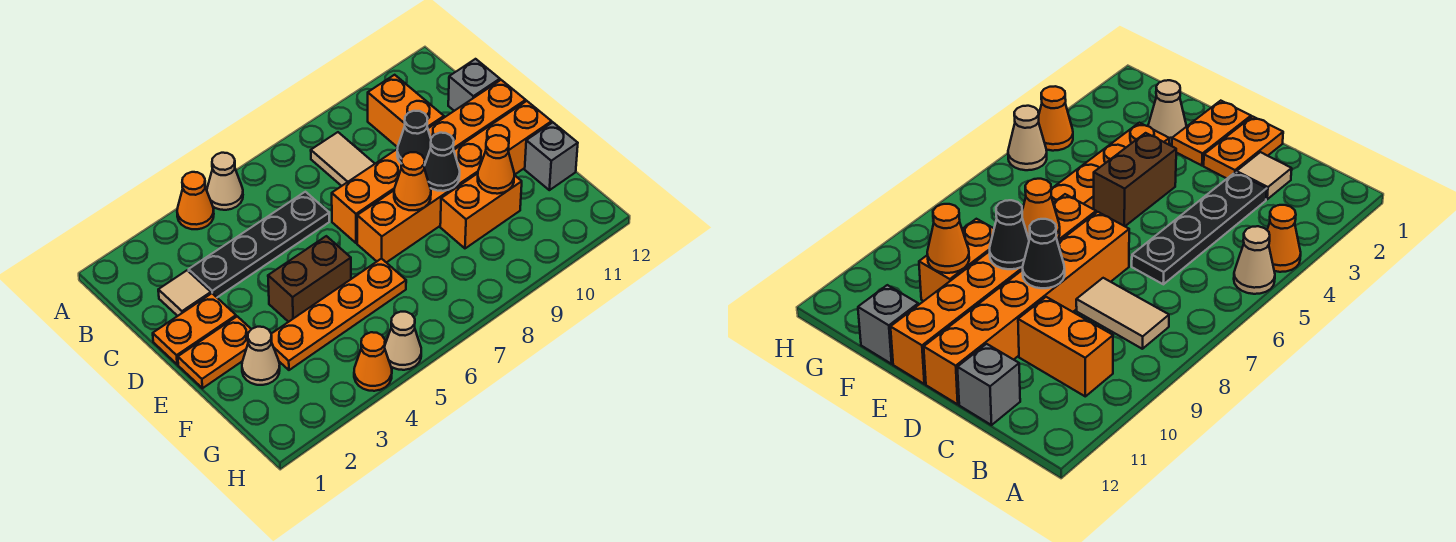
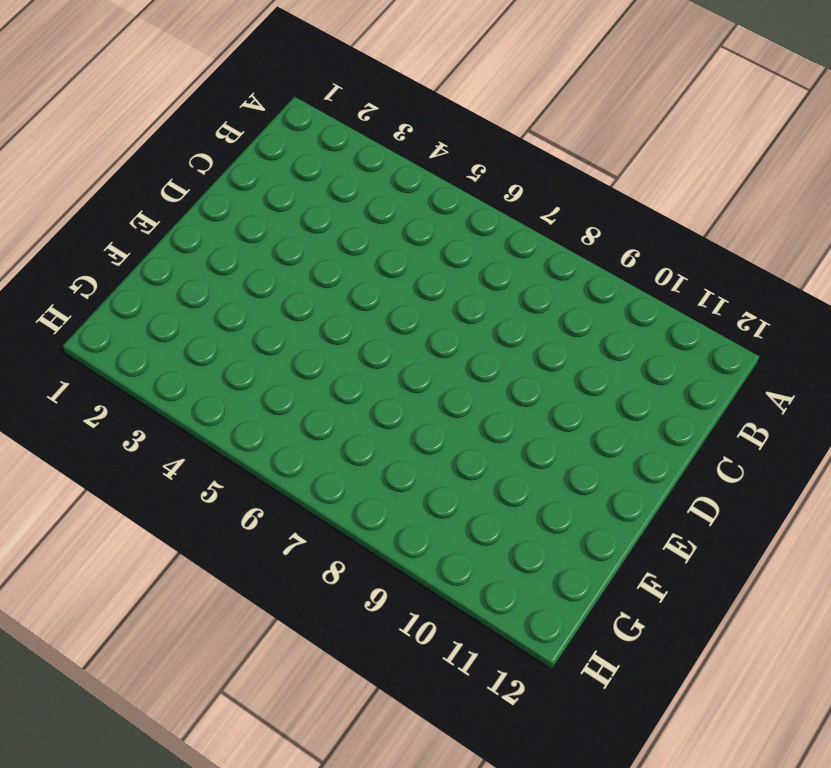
none -> orange 1x1 cone [177,172,214,229]
none -> tan 1x1 cone [207,153,243,210]
none -> tan 1x2 tile [311,132,375,186]

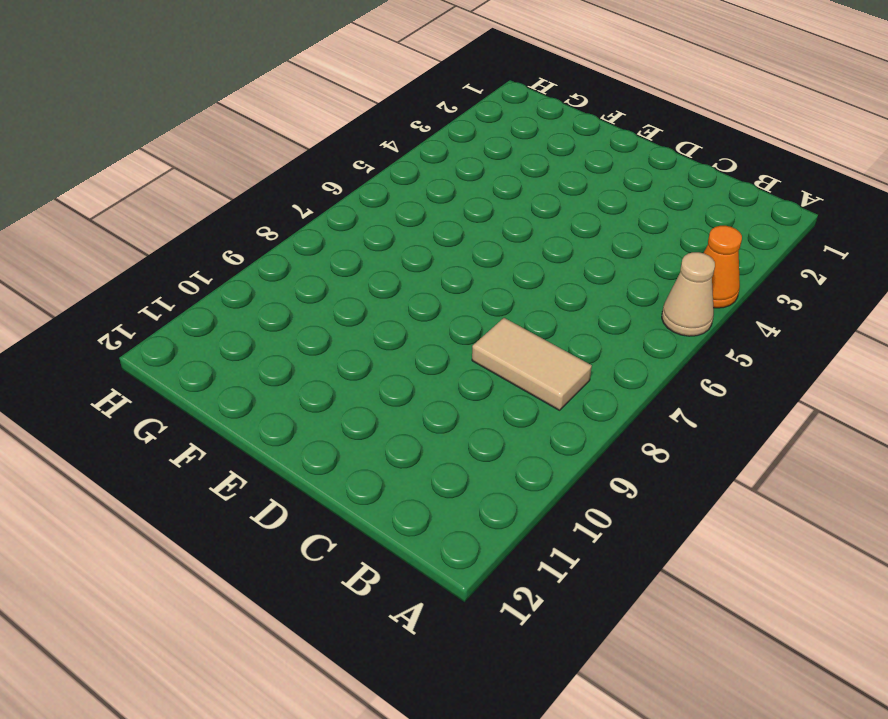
none -> orange 1x2 brick [368,75,444,147]
none -> tan 1x1 tile [158,270,211,316]
none -> black 1x4 plate [189,192,329,297]

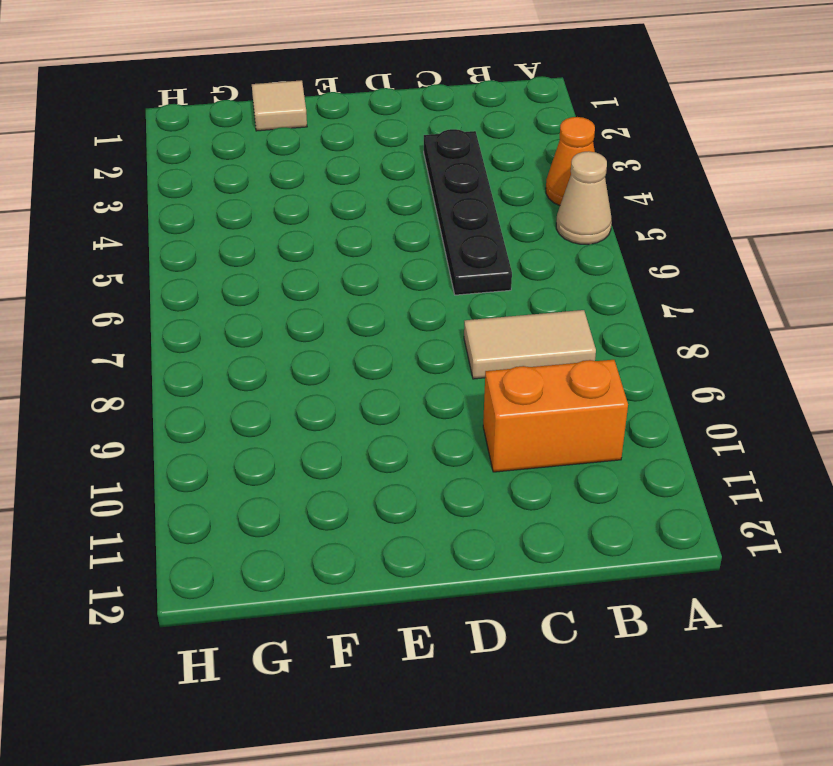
tan 1x1 tile [252,80,307,131] -> tan 1x1 tile moved to [158,270,211,316]
none -> grey 1x1 brick [448,59,500,111]
none -> orange 1x2 plate [153,293,236,365]
none -> orange 1x6 brick [332,80,526,243]

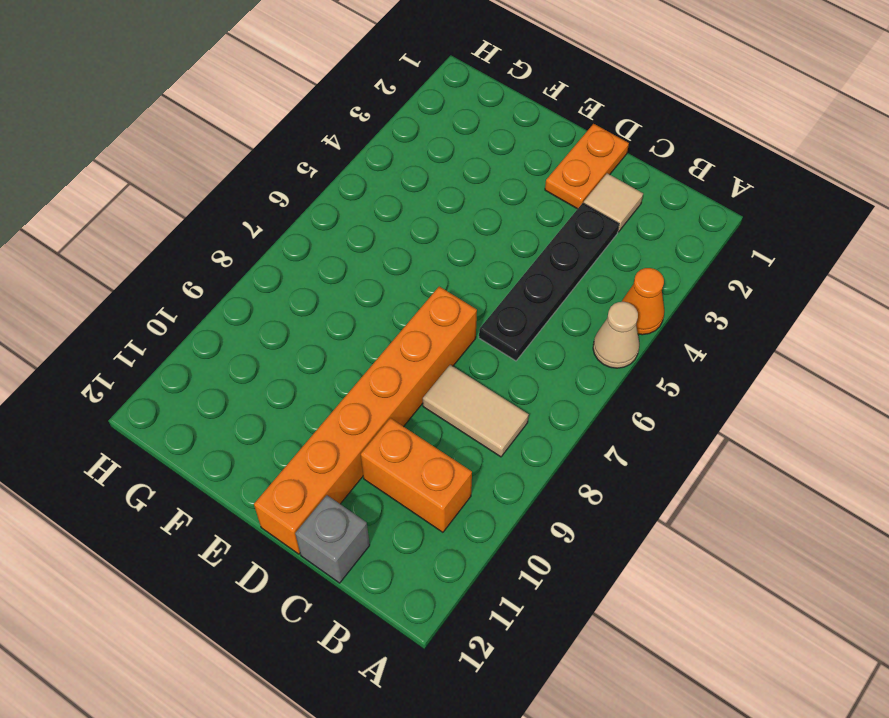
none -> orange 1x2 plate [178,316,251,388]
none -> brown 1x2 brick [268,236,351,322]
none -> orange 1x6 brick [357,101,552,263]

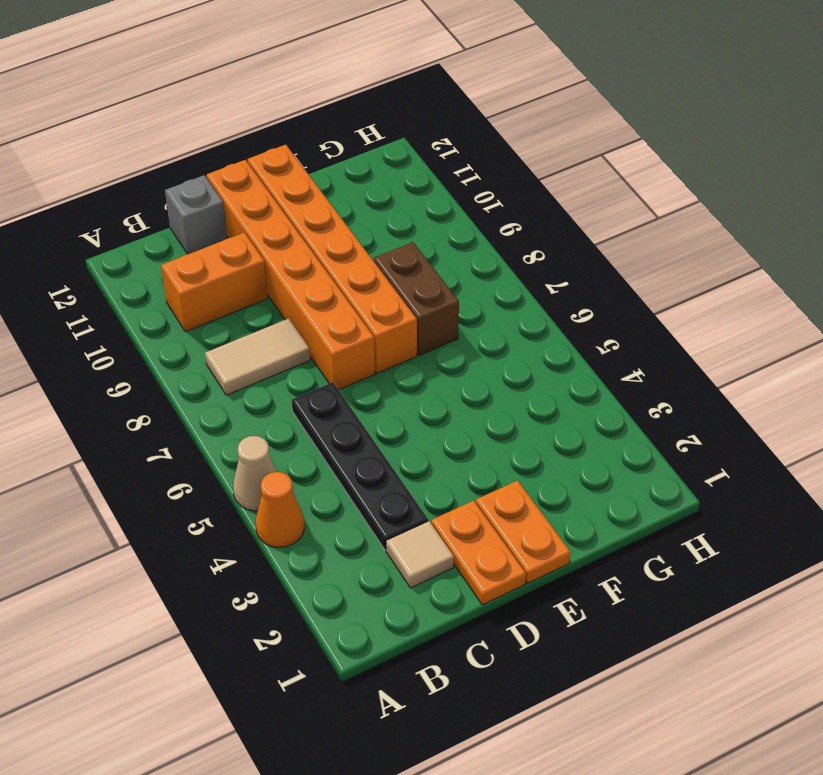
brown 1x2 brick [374,242,459,355] -> brown 1x2 brick moved to [268,236,351,322]
none -> tan 1x1 cone [242,327,280,385]
none -> orange 1x4 plate [271,258,406,370]
none -> orange 1x2 brick [440,173,522,248]

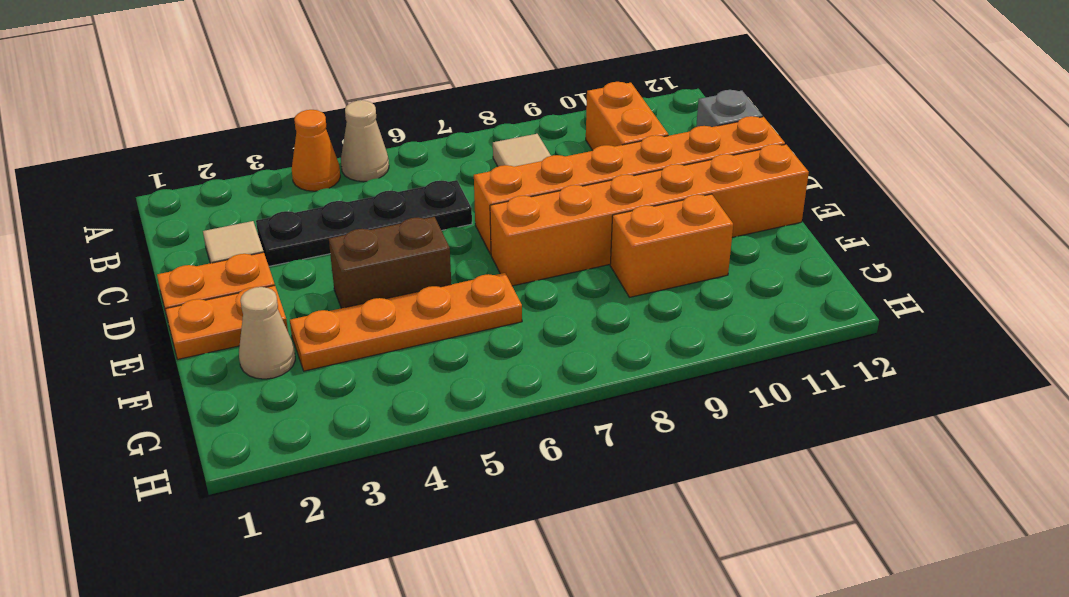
none -> grey 1x1 brick [525,122,578,190]
none -> orange 1x1 cone [354,332,392,391]
none -> tan 1x1 cone [385,312,421,370]

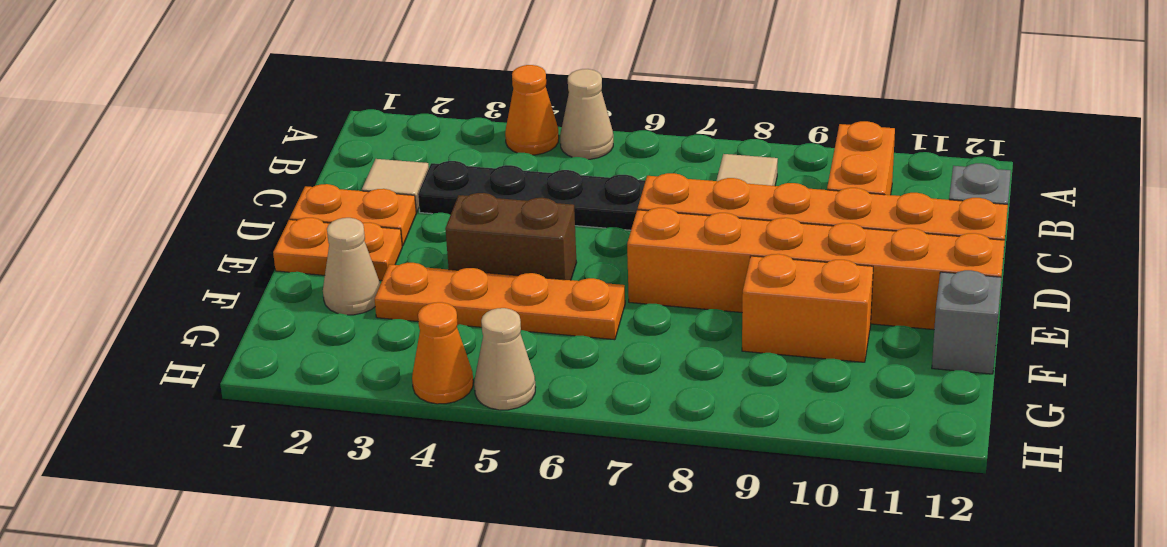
none -> black 1x1 cone [397,111,431,165]
none -> orange 1x1 cone [394,152,431,210]
none -> black 1x1 cone [424,133,460,191]

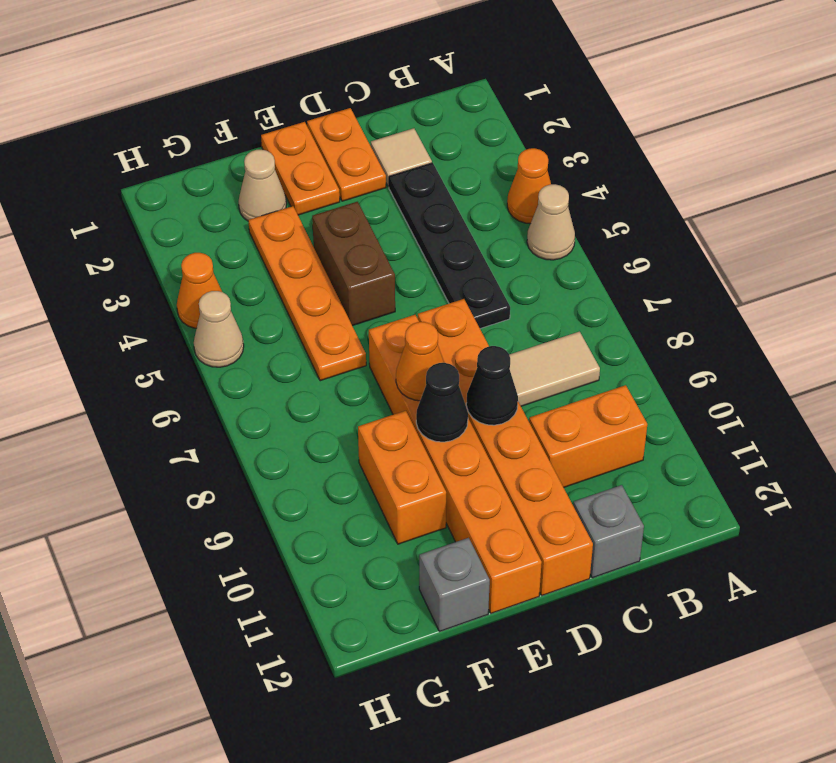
none -> orange 1x1 cone [478,135,514,194]

